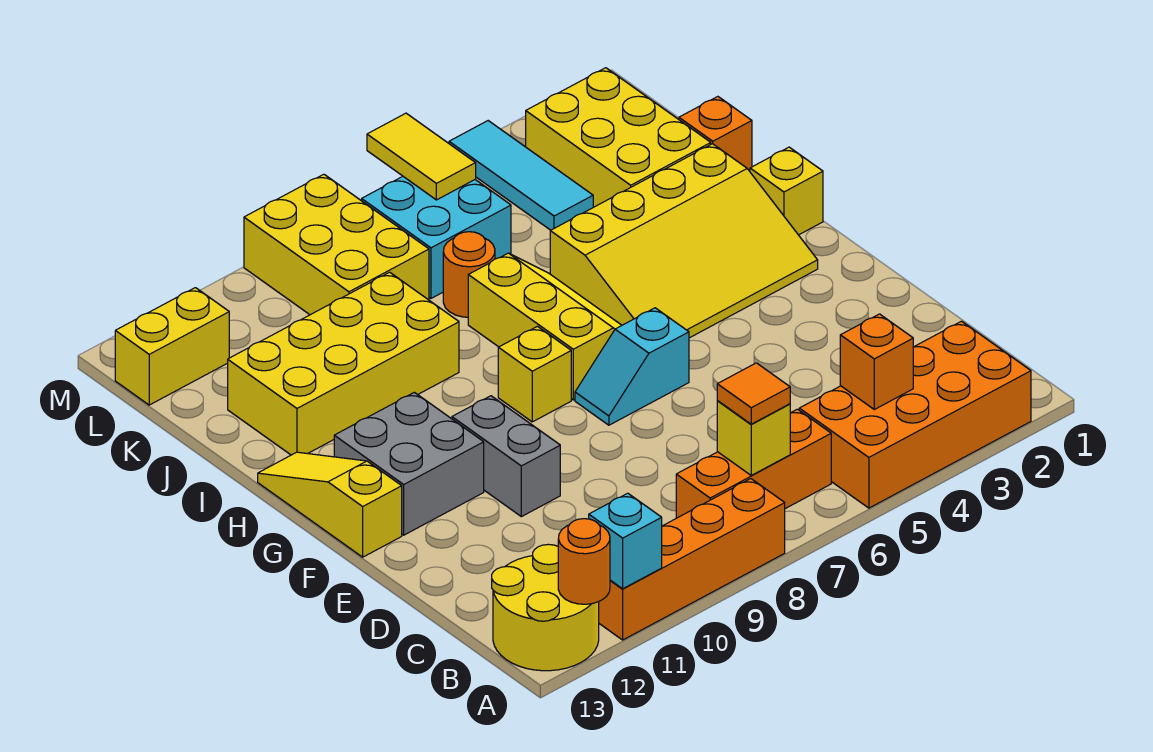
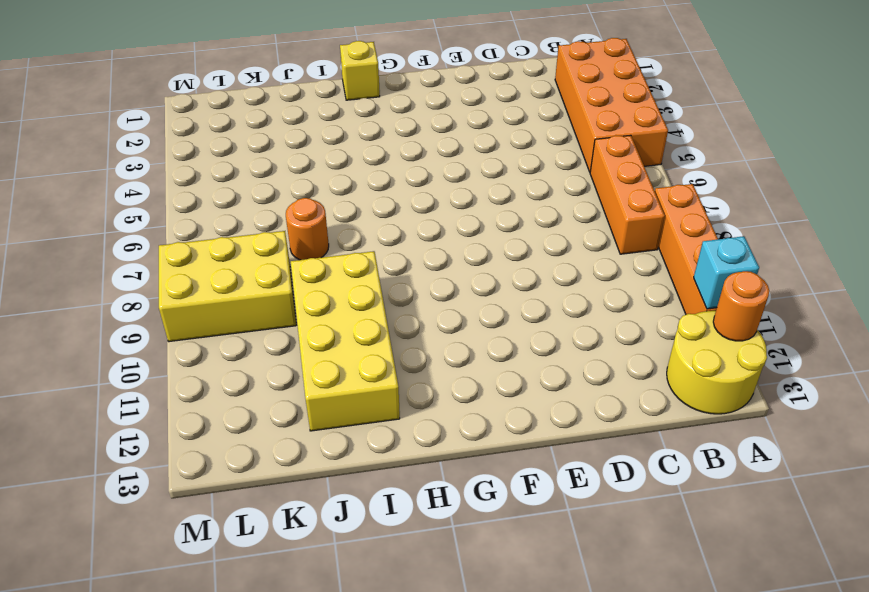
none -> grey 1x2 brick [452,396,560,517]
none -> cyan 1x2 slope [575,308,689,425]
none -> grey 2x2 brick [334,392,484,535]

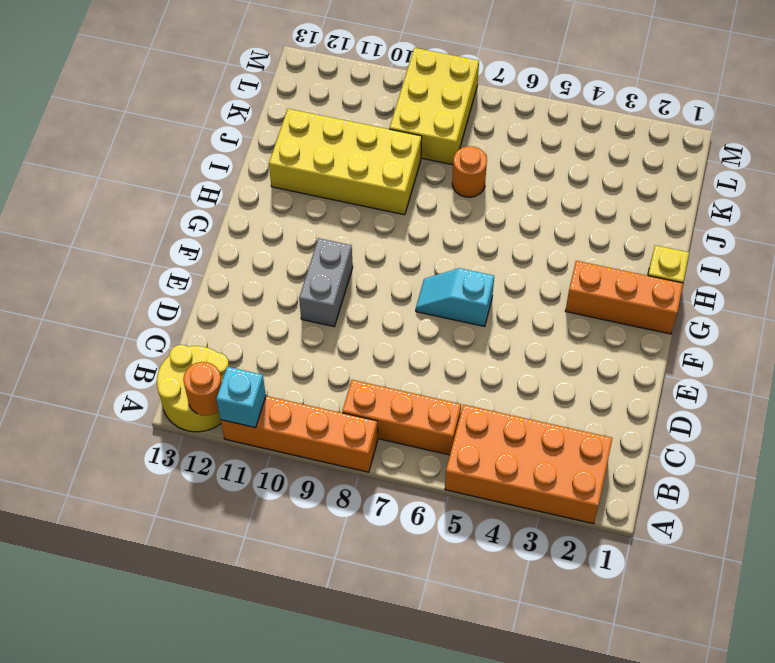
orange 1x3 brick [565,261,683,334] -> yellow 3x4 slope [550,144,818,338]
none -> grey 2x2 brick [334,392,484,535]
none -> yellow 1x3 slope [258,452,402,557]
none -> yellow 2x3 slope [468,253,622,400]

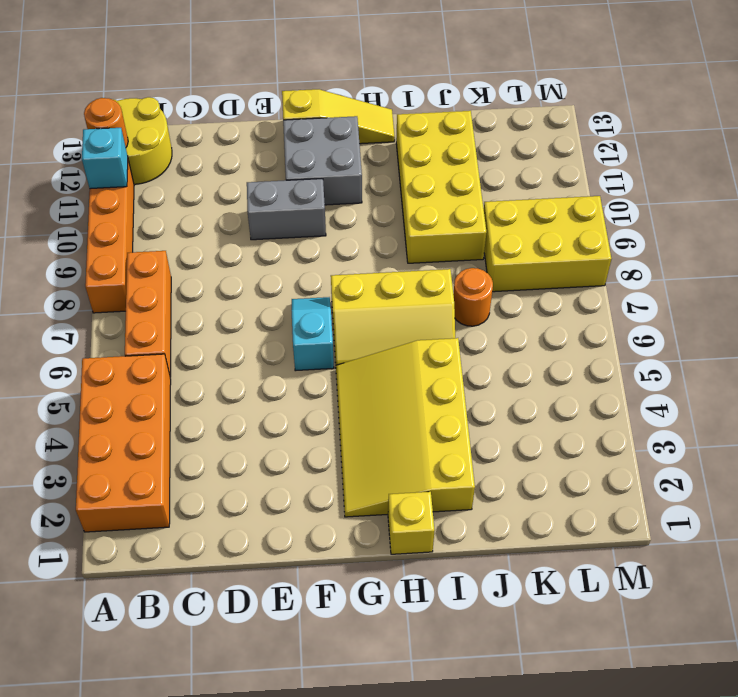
none -> yellow 1x1 brick [498,326,571,422]
none -> orange 1x1 brick [679,97,752,171]
none -> yellow 2x3 brick [526,68,711,207]

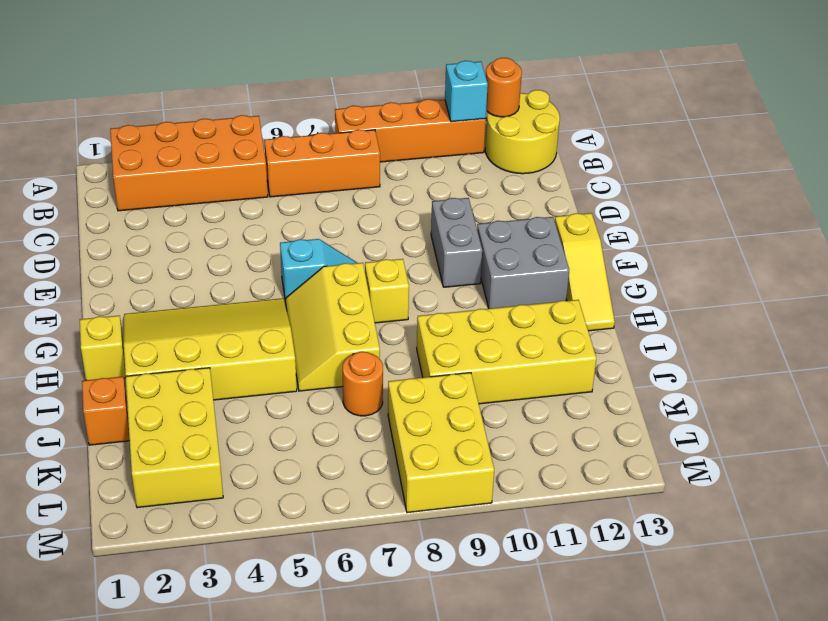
none -> cyan 1x3 tile [449,121,593,230]
none -> cyan 2x2 brick [362,177,511,298]
none -> yellow 1x2 brick [115,288,229,405]

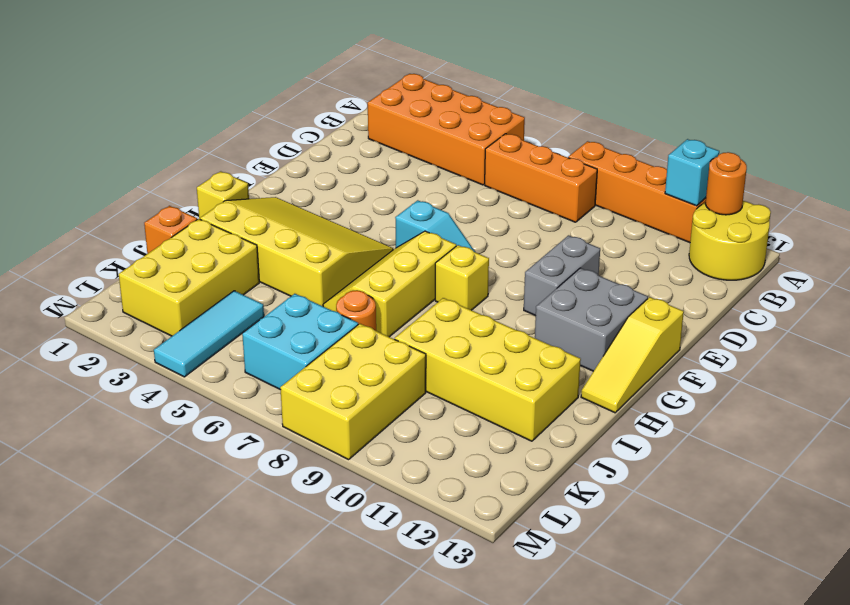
none -> yellow 1x2 brick [115,288,229,405]
none -> orange 1x1 brick [840,314,913,409]
none -> yellow 1x1 brick [717,401,790,475]

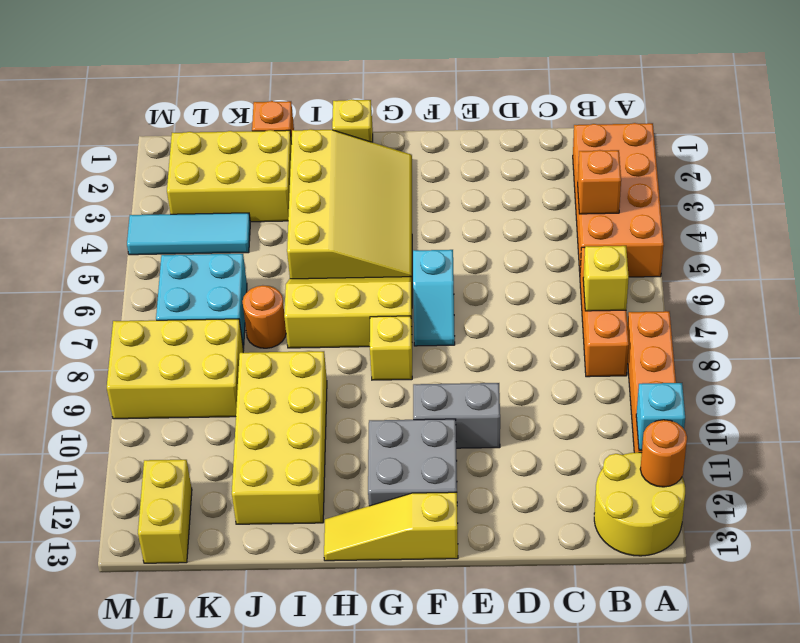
none -> yellow 1x2 tile [367,113,476,200]
none -> orange 1x1 tile [717,363,790,424]

